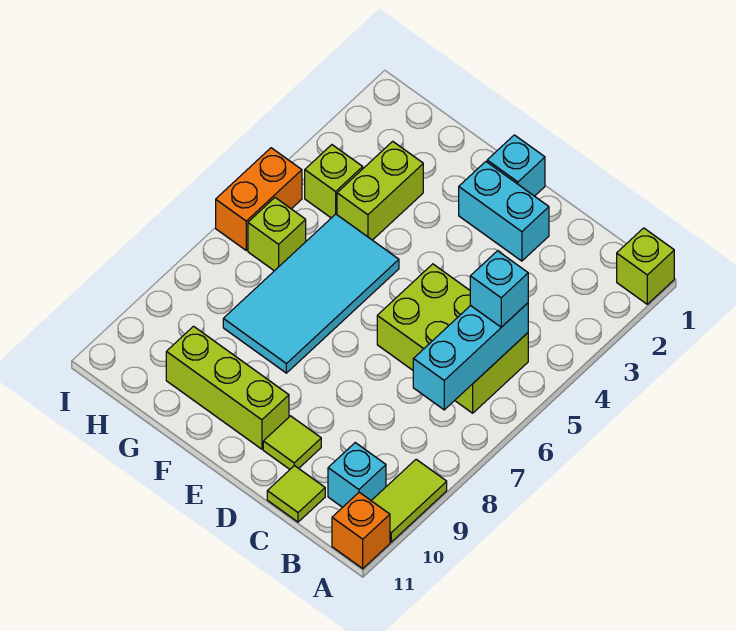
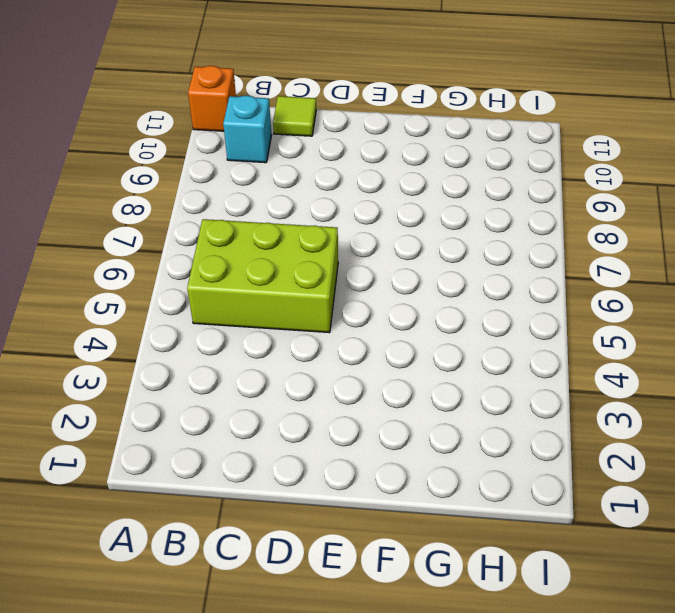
none -> lime 1x1 brick [617,228,674,304]
none -> lime 1x2 tile [371,459,447,542]
none -> cyan 1x2 brick [459,162,549,261]

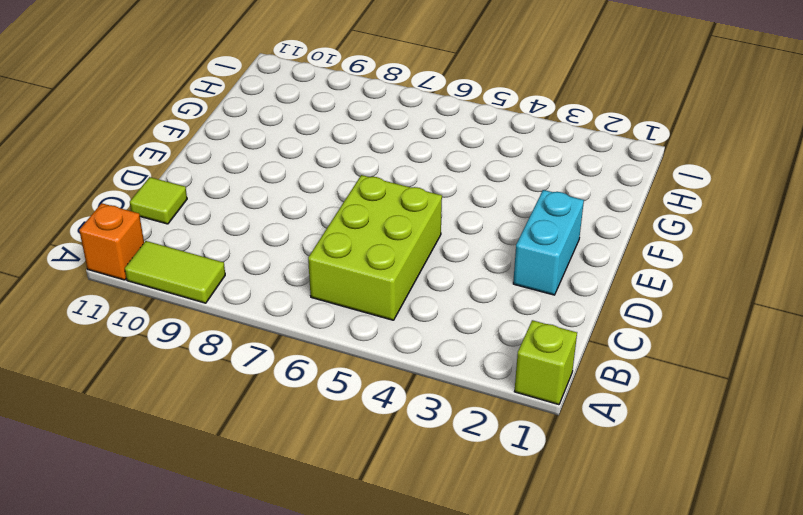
none -> cyan 1x1 brick [328,443,386,507]
none -> lime 1x1 tile [263,416,321,469]
none -> cyan 1x1 brick [487,135,545,196]

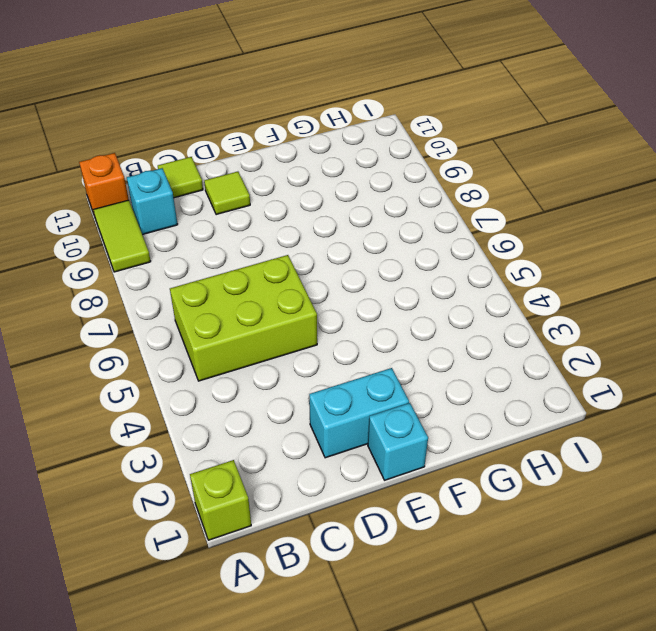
none -> lime 1x3 brick [166,326,289,449]
none -> cyan 2x4 tile [223,214,399,373]
none -> lime 1x2 brick [337,141,423,240]

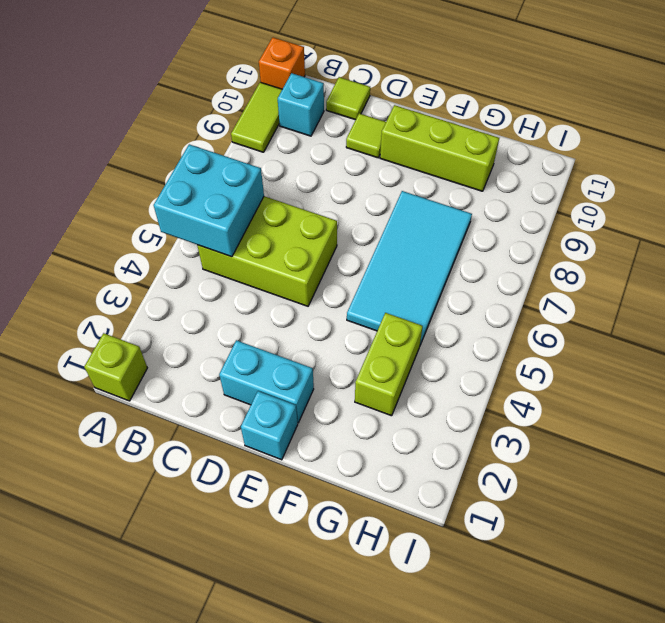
cyan 2x2 brick [154,144,264,257] -> cyan 1x3 brick [413,303,528,410]
none -> lime 1x1 brick [305,145,363,218]
none -> lime 1x1 brick [248,198,306,271]
none -> orange 1x2 brick [216,148,302,250]

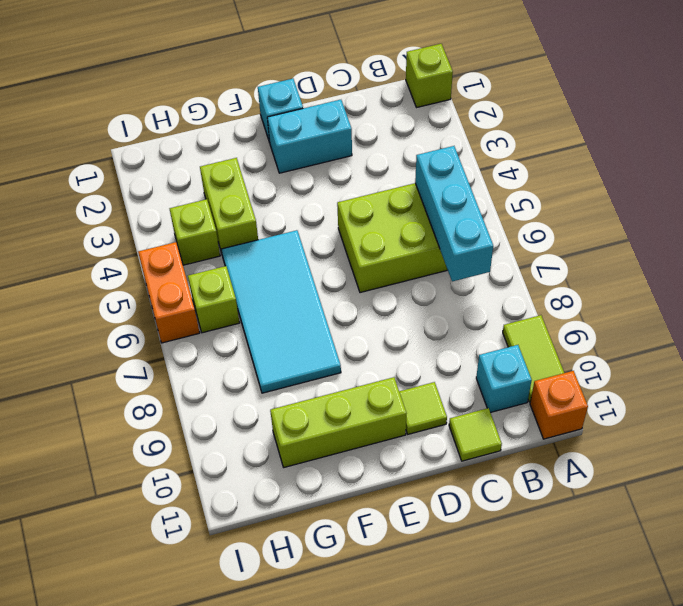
none -> cyan 1x1 brick [470,251,528,327]

